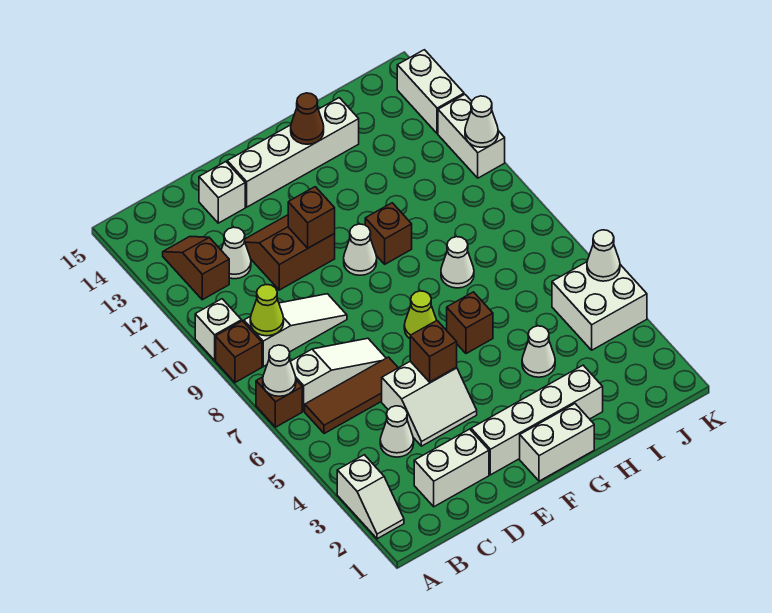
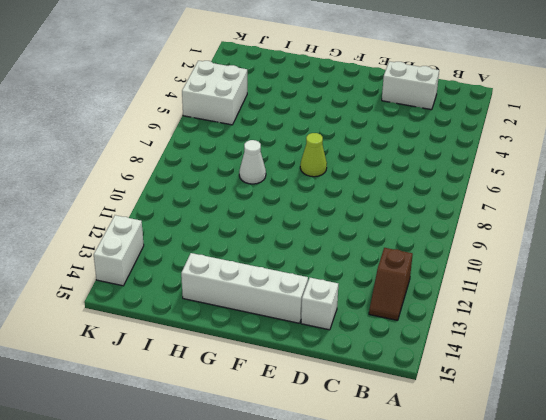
none -> white 1x2 slope [337,455,404,539]
none -> brown 1x1 brick [256,377,302,427]
none -> brown 1x1 brick [216,321,262,382]
none -> white 1x1 brick [195,299,242,360]

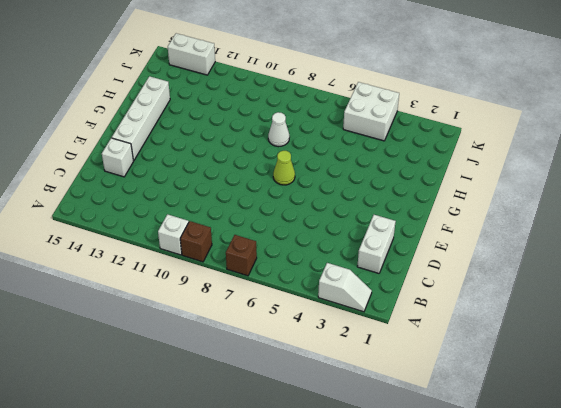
none -> brown 1x3 tile [305,357,398,434]
none -> white 1x3 slope [290,338,386,411]
none -> white 1x3 slope [244,294,347,367]
none -> brown 1x2 slope [163,237,229,300]

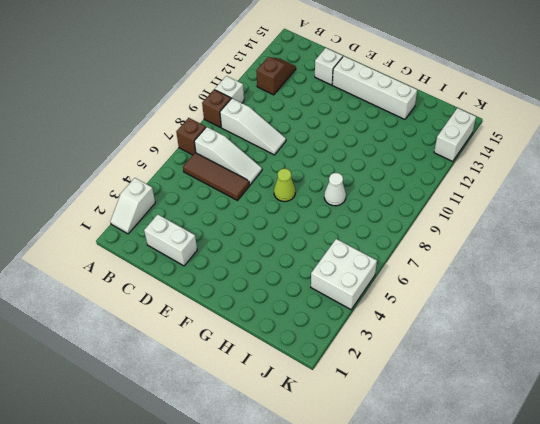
none -> white 1x1 cone [380,406,414,457]
none -> white 1x1 cone [221,227,251,279]
none -> white 2x2 slope [382,361,477,446]
none -> brown 2x2 slope [245,215,335,290]

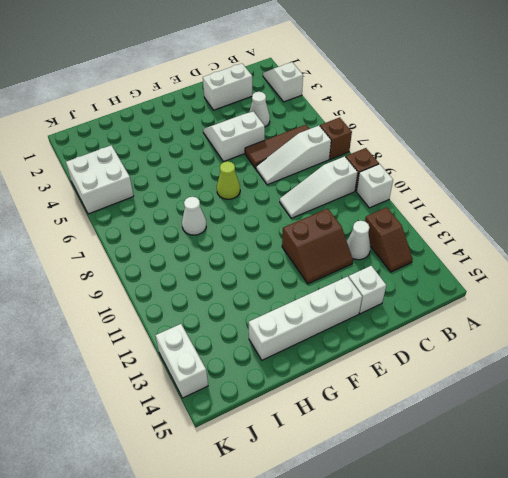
none -> white 1x4 brick [471,365,603,475]
none -> white 1x2 brick [520,404,594,481]
none -> white 1x1 cone [344,224,377,275]
none -> brown 1x1 brick [447,292,493,354]

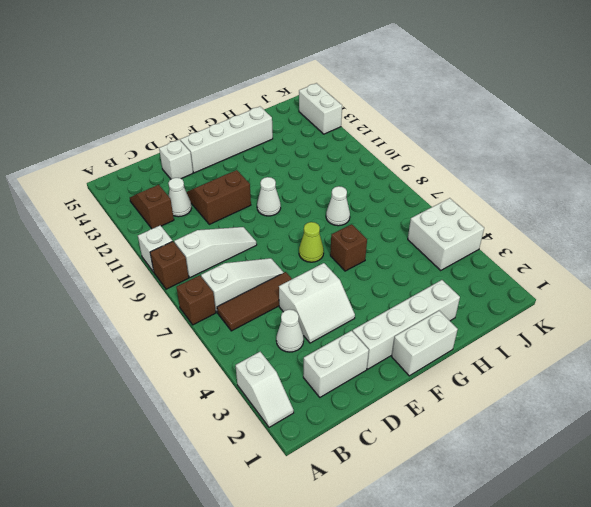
none -> brown 1x1 brick [365,203,412,264]
none -> white 1x1 cone [522,326,555,377]
none -> white 1x2 brick [438,94,505,178]
none -> white 1x1 cone [263,345,296,396]

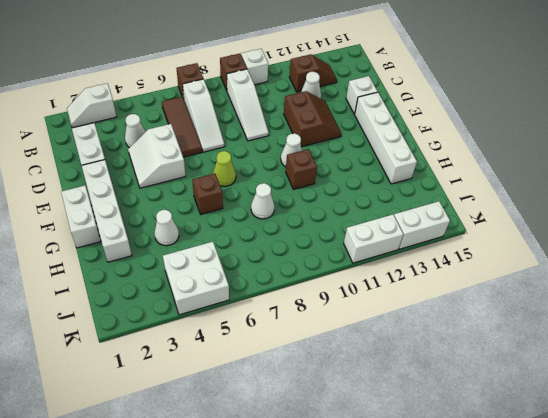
none -> white 1x1 cone [263,345,296,396]
none -> lime 1x1 cone [250,285,284,336]
none -> brown 1x1 brick [410,321,457,382]
none -> brown 1x1 brick [288,187,335,248]

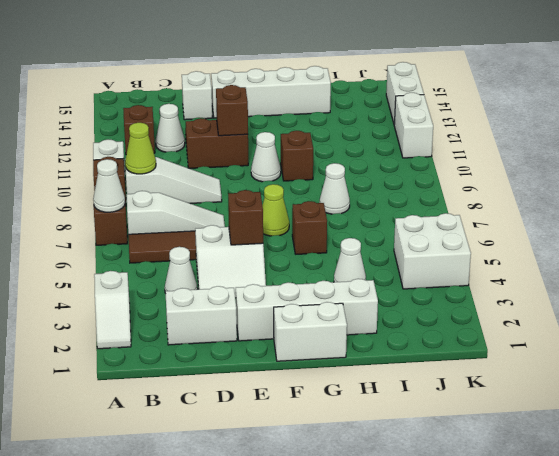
none -> brown 1x1 cone [291,93,324,144]
none -> white 1x1 cone [587,230,620,281]
none -> white 1x1 cone [465,96,498,147]

